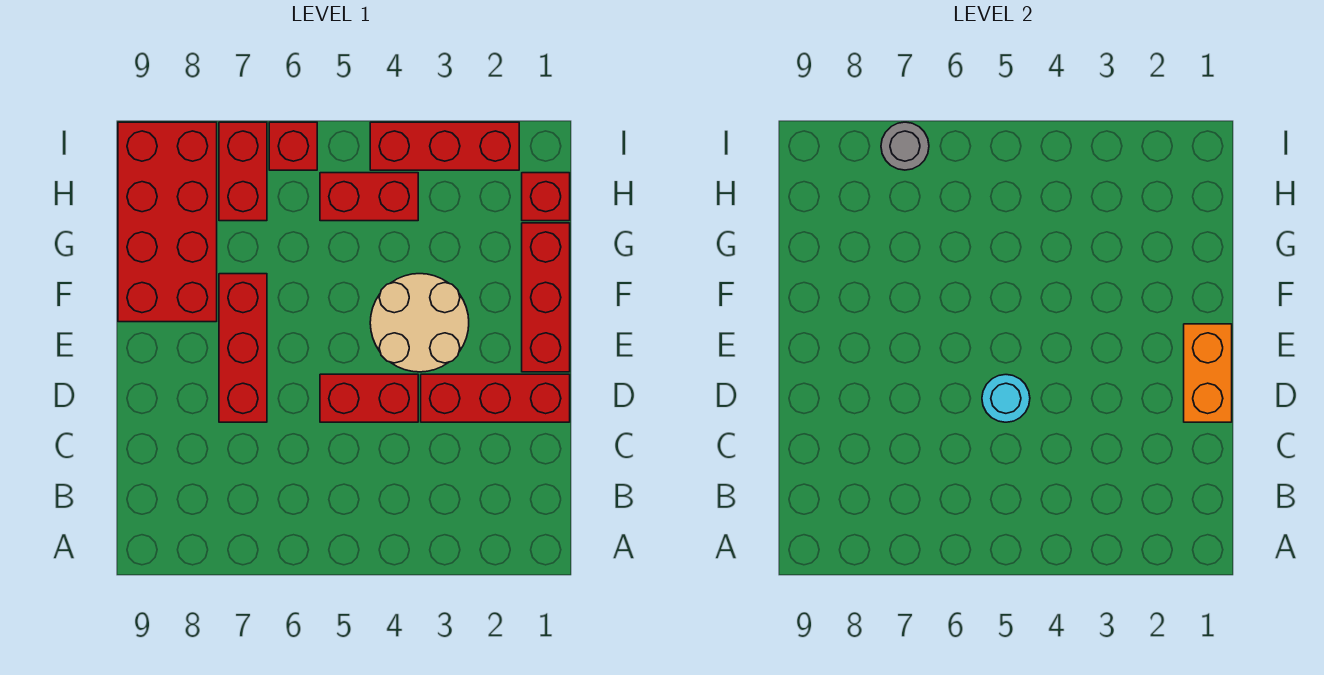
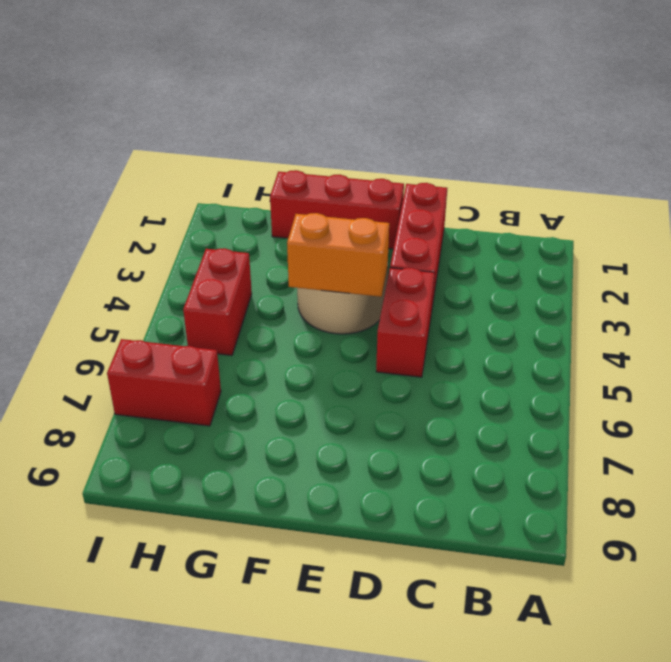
orange 1x2 brick [287,213,389,297] -> orange 1x2 brick moved to [1184,324,1232,422]
none -> red 1x3 brick [219,274,267,422]
none -> red 2x4 brick [118,122,217,322]
none -> red 1x1 brick [522,173,570,221]

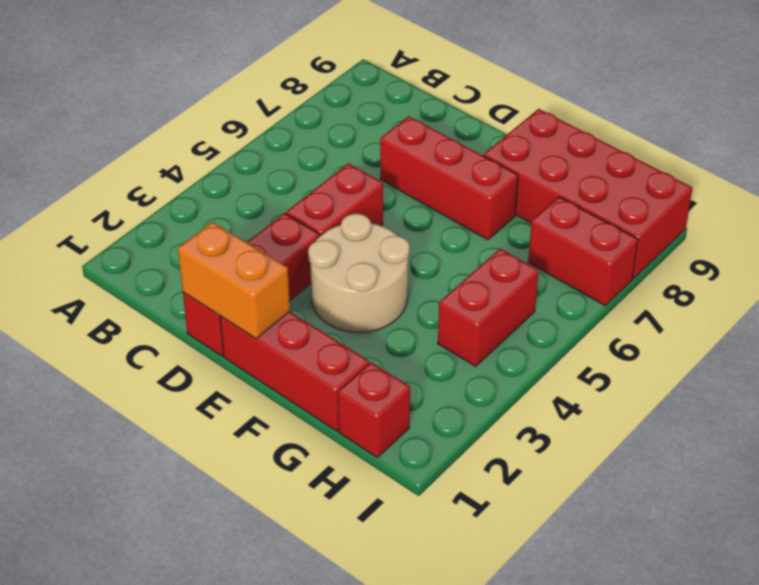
none -> red 1x3 brick [370,122,519,170]
none -> red 1x1 brick [269,122,317,170]
none -> cyan 1x1 round brick [982,375,1030,422]

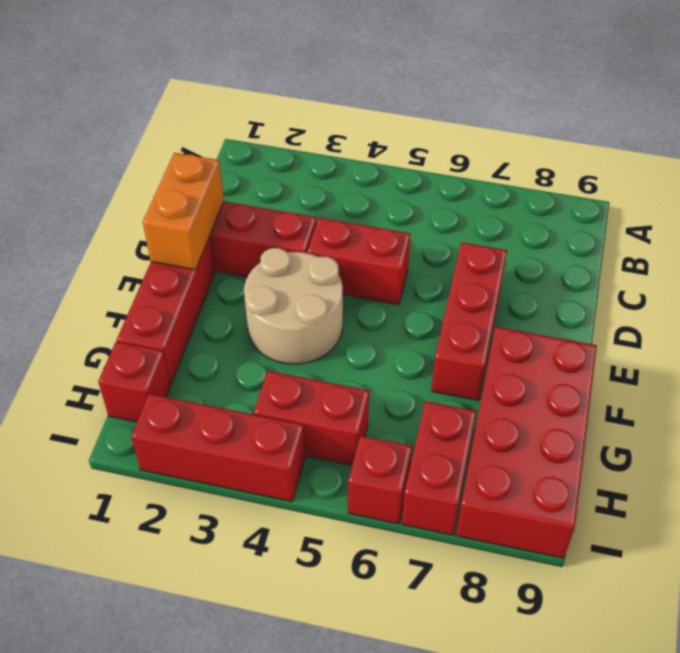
none -> cyan 1x1 round brick [982,375,1030,422]
none -> grey 1x1 round brick [881,122,929,170]

